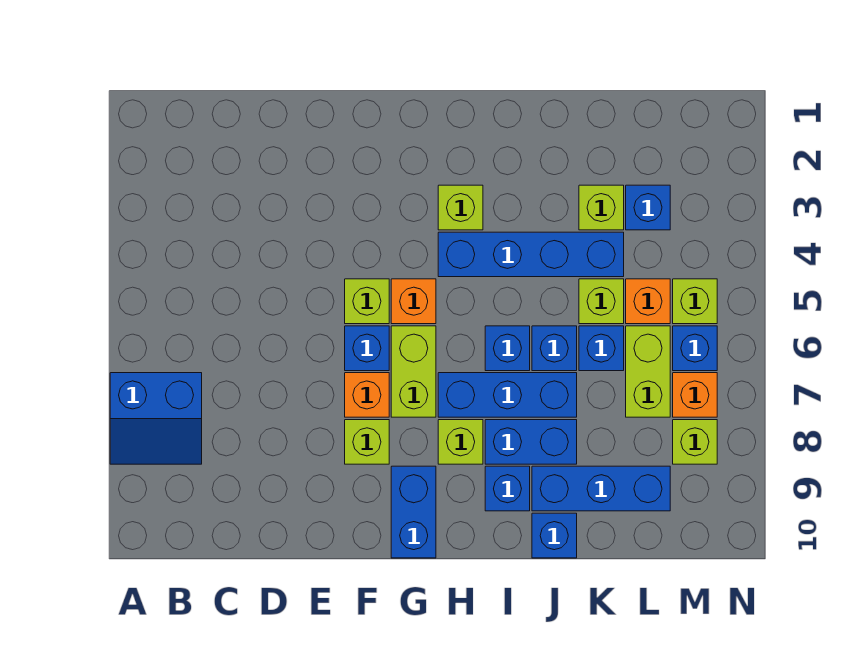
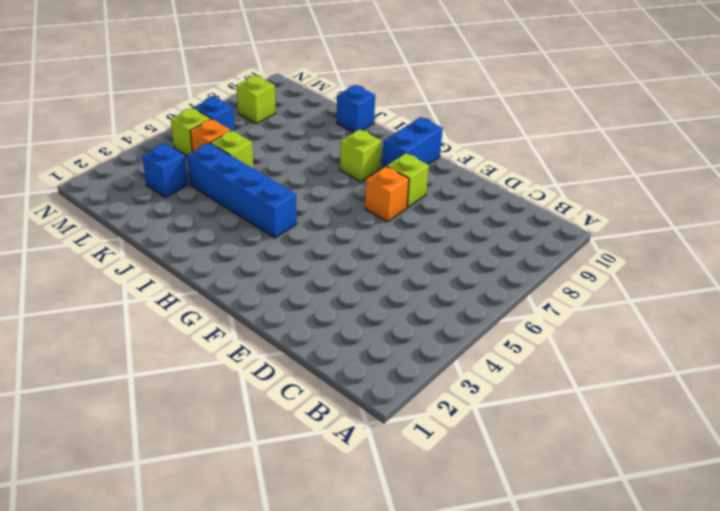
none -> blue 2x2 slope [110,373,202,464]
none -> lime 1x1 brick [345,279,389,324]
none -> blue 1x1 brick [345,326,389,371]

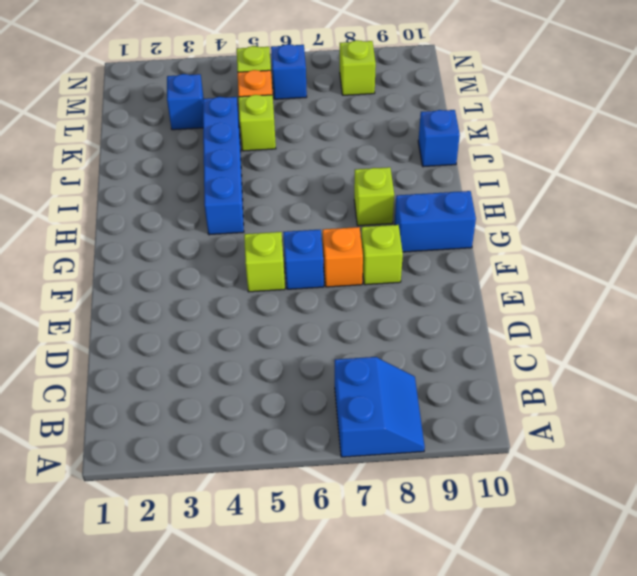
none -> orange 1x1 brick [391,279,436,324]
none -> lime 1x2 brick [391,326,436,417]
none -> lime 1x1 brick [438,185,483,230]

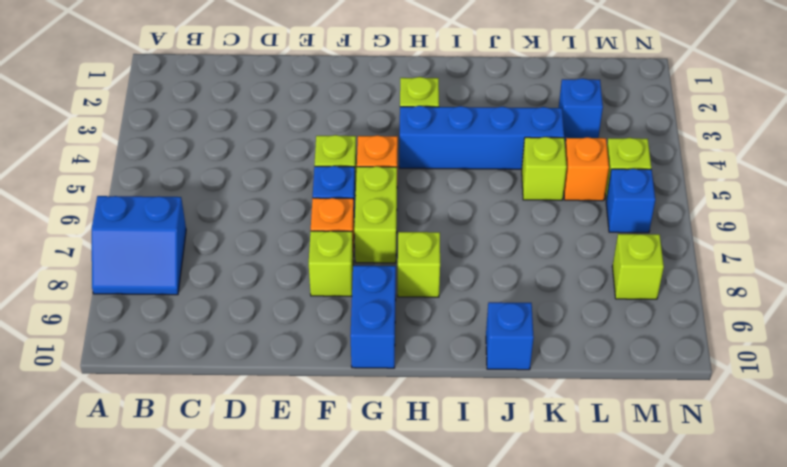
none -> blue 1x3 brick [438,373,577,417]
none -> blue 1x1 brick [485,326,530,371]
none -> blue 1x2 brick [485,420,577,464]

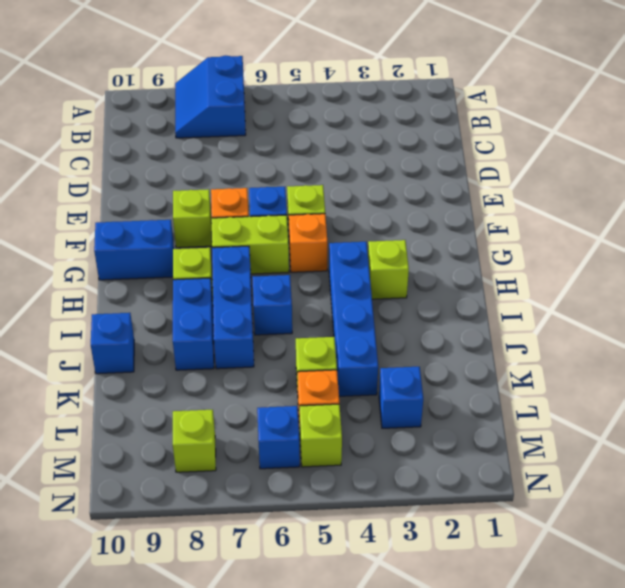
none -> blue 1x1 brick [485,466,530,511]
none -> blue 1x1 brick [532,326,577,371]
none -> blue 1x3 brick [532,466,670,511]

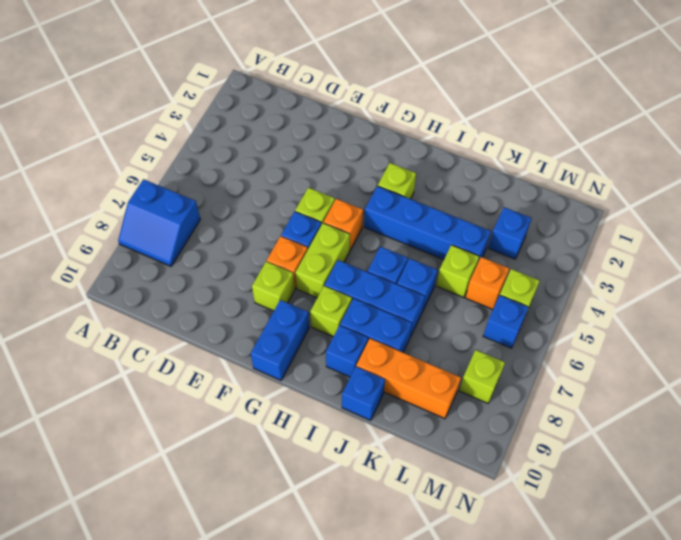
orange 1x3 brick [356,339,461,419] -> blue 1x3 brick [532,466,670,511]
none -> lime 1x1 brick [579,185,624,230]
none -> blue 1x1 brick [579,326,624,371]
none -> lime 1x2 brick [626,326,670,417]

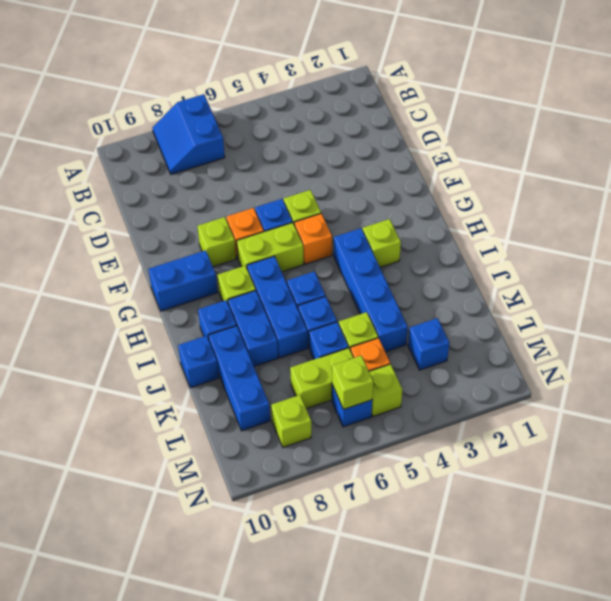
lime 1x1 brick [332,356,373,409] -> lime 1x1 brick moved to [579,185,624,230]
none -> orange 1x1 brick [673,373,717,417]

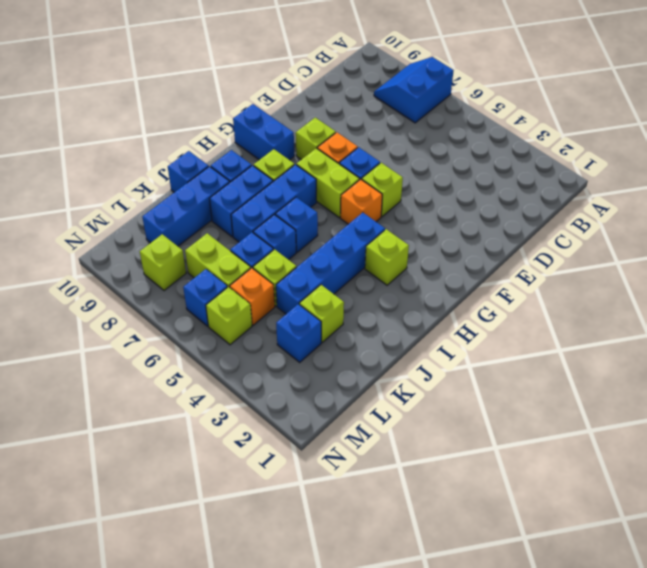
none -> orange 1x1 brick [673,373,717,417]

